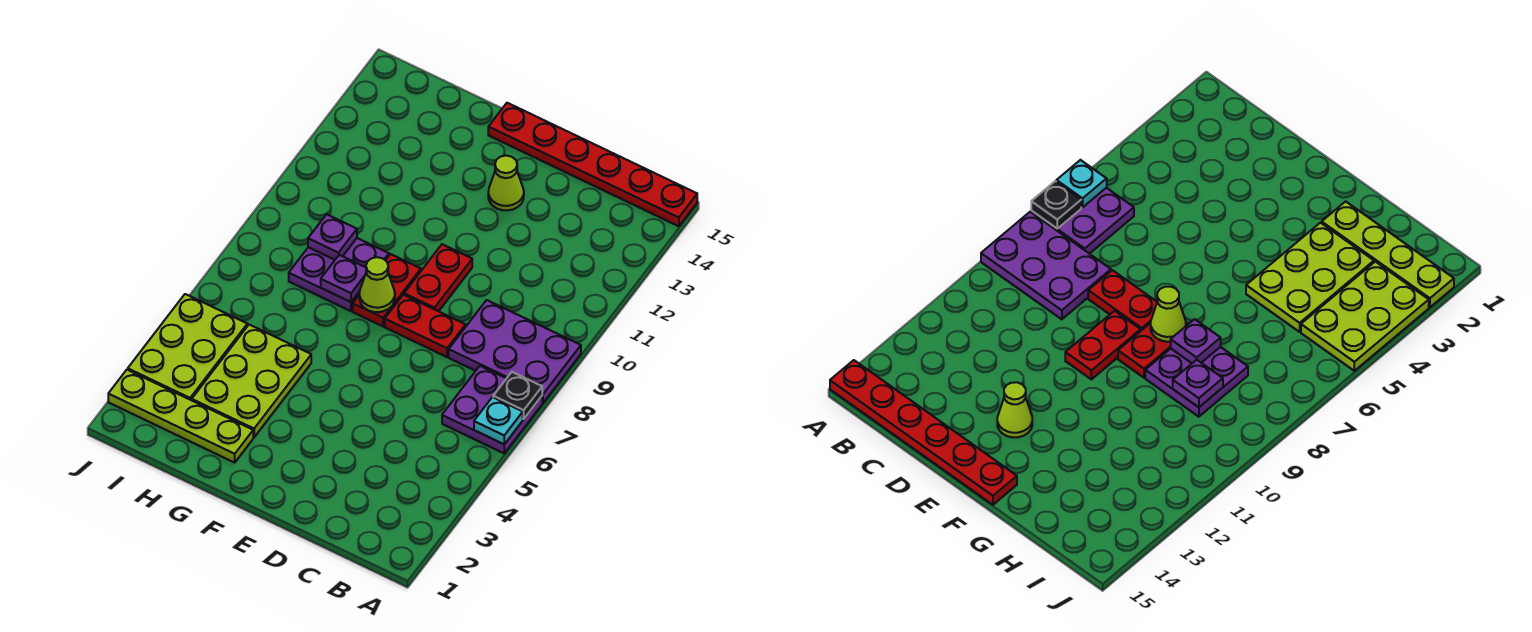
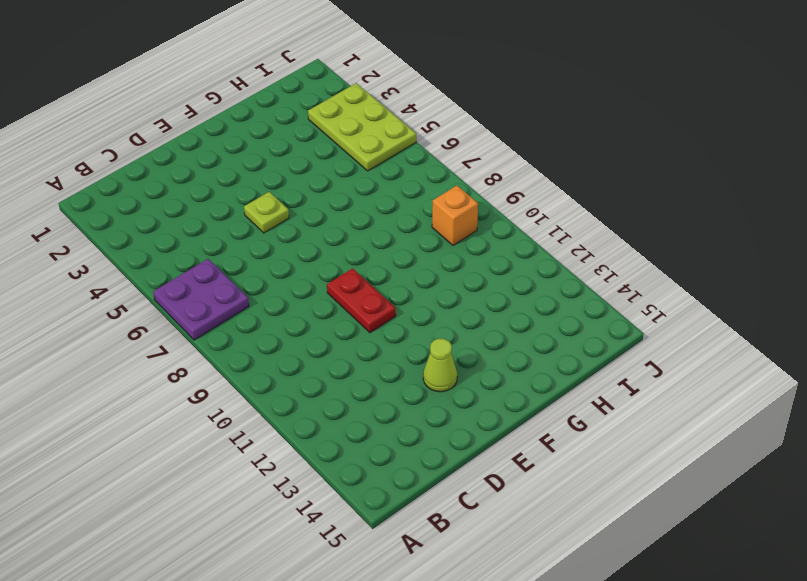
lime 1x1 plate [244,192,289,233] -> none
orange 1x1 brick [432,186,478,245] -> none
none -> purple 2x3 plate [449,300,581,403]
none -> red 1x6 plate [488,103,697,226]
none -> red 1x2 plate [385,295,466,357]

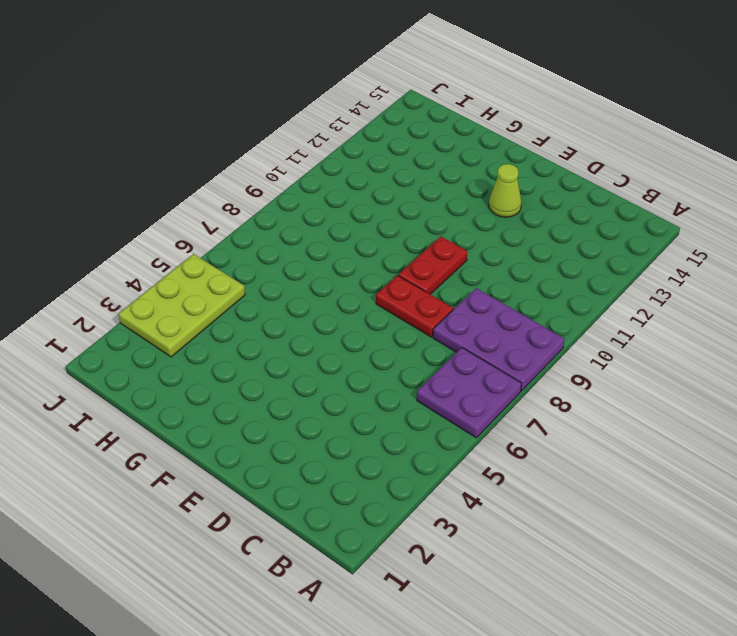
none -> red 1x6 plate [488,103,697,226]
none -> red 1x2 plate [353,254,421,326]
none -> lime 1x4 plate [108,370,253,463]

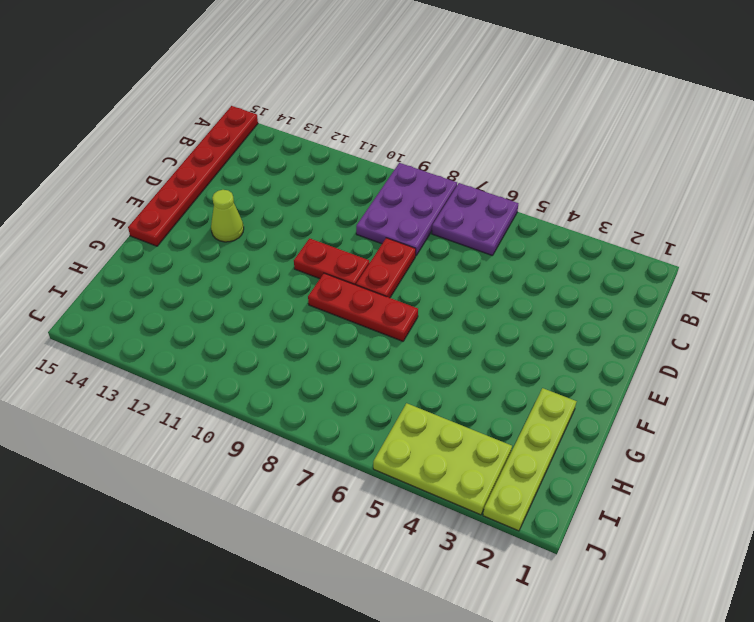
red 1x3 plate [308,273,418,341] -> red 1x2 plate [353,254,421,326]
none -> lime 2x3 plate [192,325,311,437]
none -> purple 2x2 plate [289,238,389,311]
none -> cyan 1x1 plate [474,397,523,444]

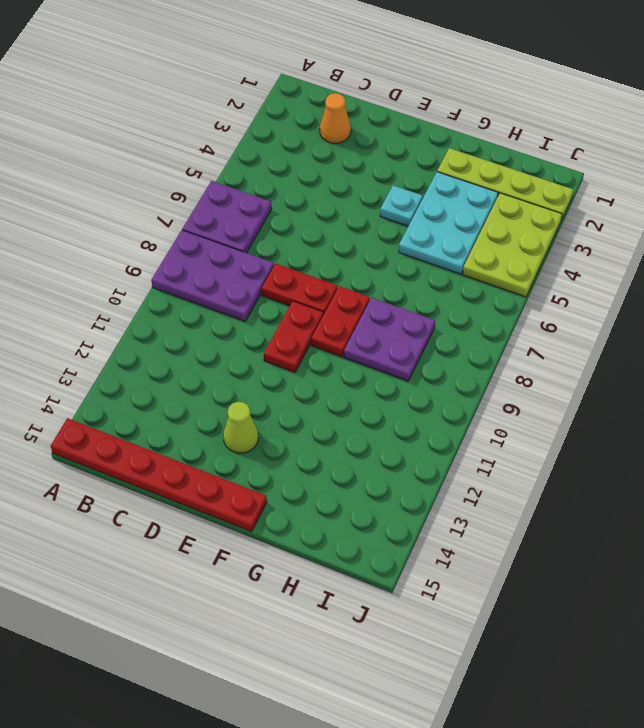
orange 1x1 cone [320,93,351,143] -> none
cyan 1x1 plate [380,185,423,226] -> cyan 1x1 plate moved to [474,397,523,444]
cyan 2x3 plate [399,172,498,274] -> lime 2x3 plate [192,325,311,437]
none -> black 1x1 plate [493,372,542,419]
none -> lime 1x1 cone [359,257,395,312]
none -> purple 1x1 plate [321,255,366,302]

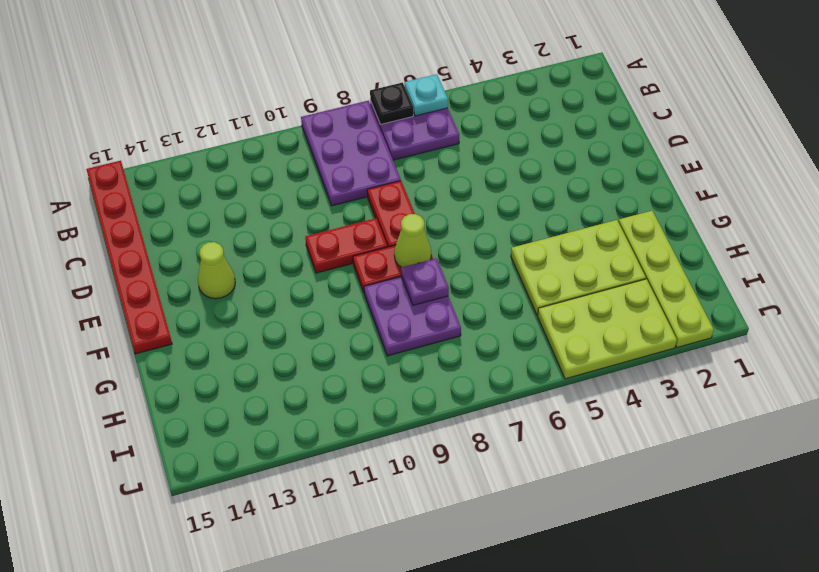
none -> purple 1x1 plate [308,214,357,260]

